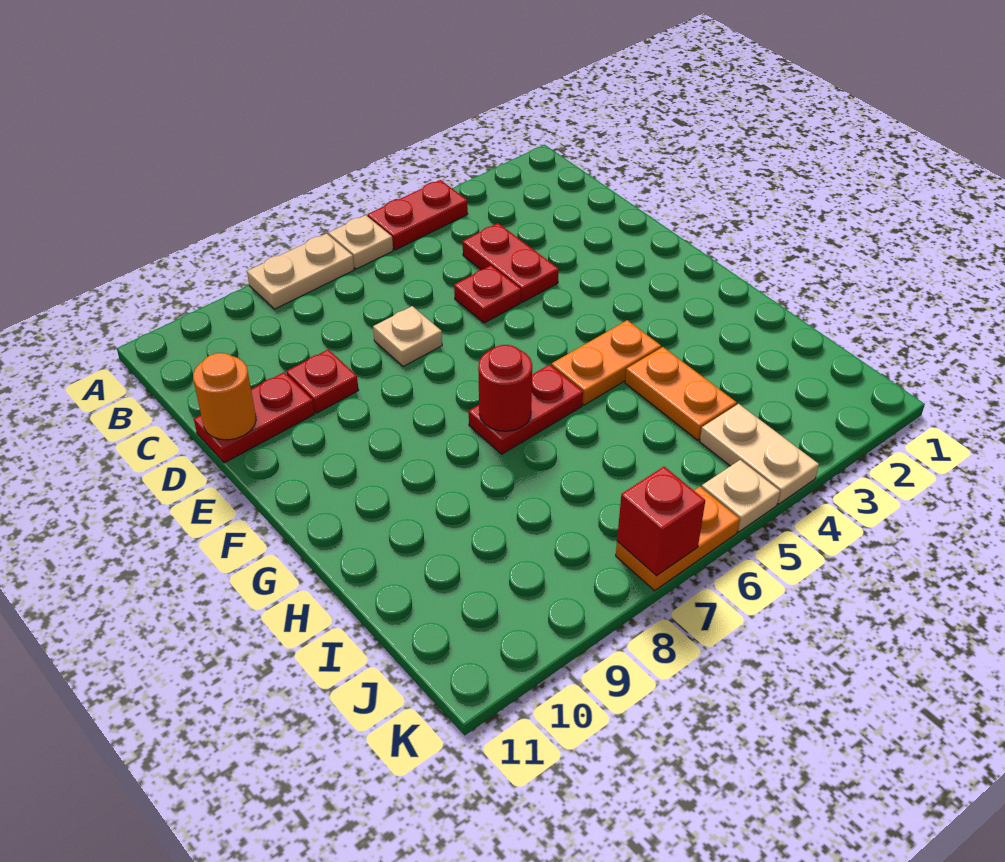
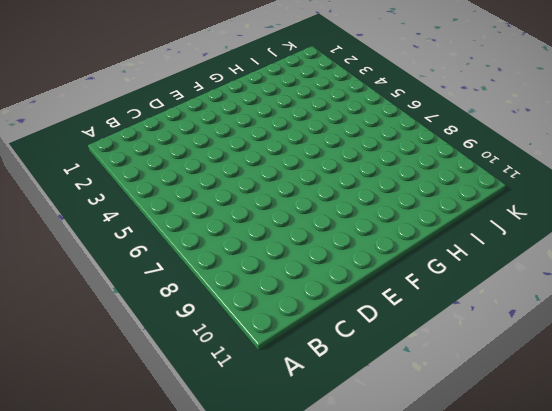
none -> red 1x2 plate [368,180,468,250]
none -> tan 1x1 plate [329,215,393,269]
none -> tan 1x2 plate [247,234,354,309]

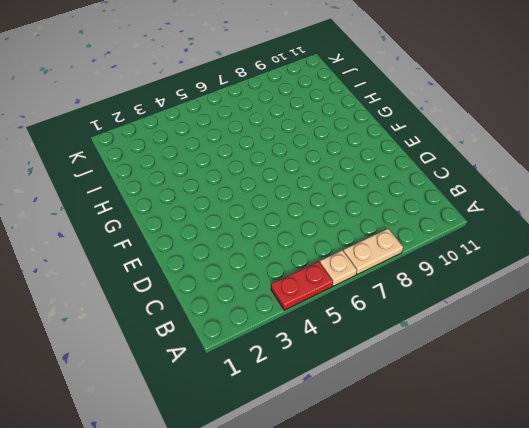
none -> red 1x2 plate [463,223,559,302]
none -> red 1x1 plate [454,266,521,323]
none -> tan 1x1 plate [373,306,442,367]

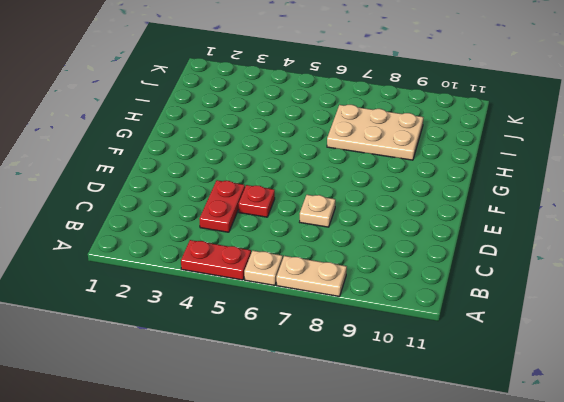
tan 2x3 plate [327,105,423,160] -> none
none -> red 1x1 plate [286,349,359,413]
none -> red 1x2 plate [194,372,314,463]
none -> orange 1x2 plate [552,320,661,405]

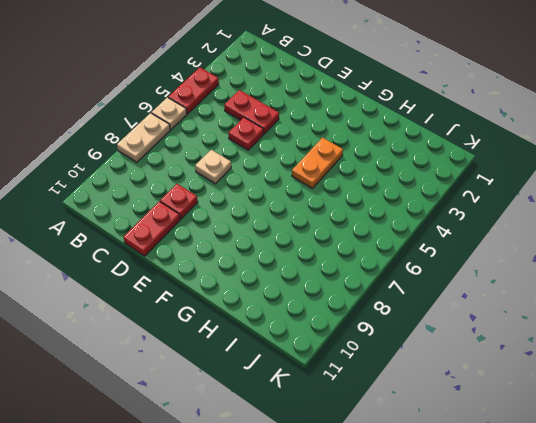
none -> red 1x2 plate [469,365,583,454]
none -> orange 1x2 plate [625,347,737,440]
none -> tan 1x2 plate [700,404,819,504]

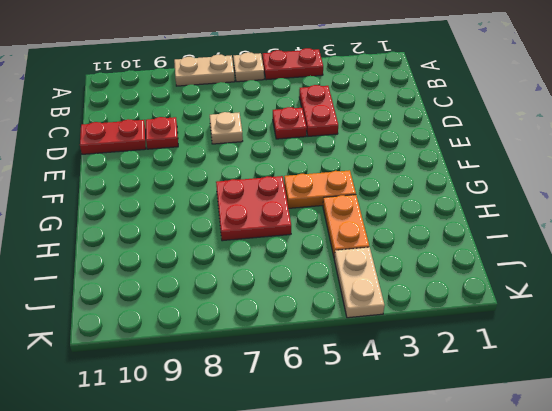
red 2x2 plate [216,176,291,241] -> red 1x2 plate [469,365,583,454]
none -> tan 1x1 plate [702,460,780,532]
none -> orange 1x2 plate [616,487,740,591]
none -> orange 1x1 round brick [193,353,256,440]

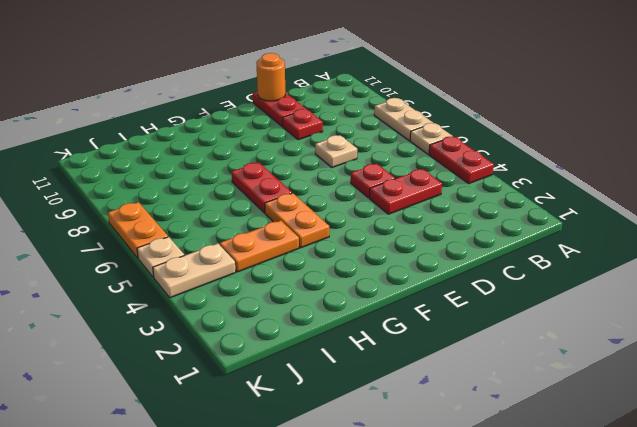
none -> red 1x1 round brick [478,345,532,431]
none -> red 1x1 brick [617,467,705,576]

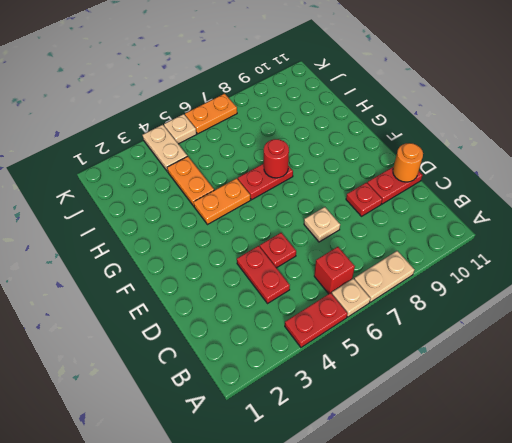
red 1x1 brick [314,247,355,294] -> red 1x1 brick moved to [617,467,705,576]

